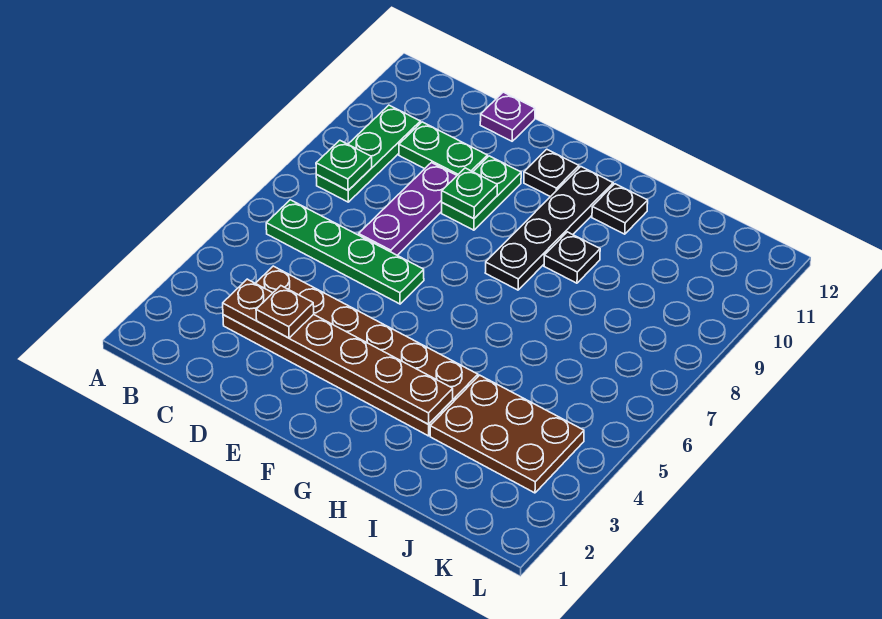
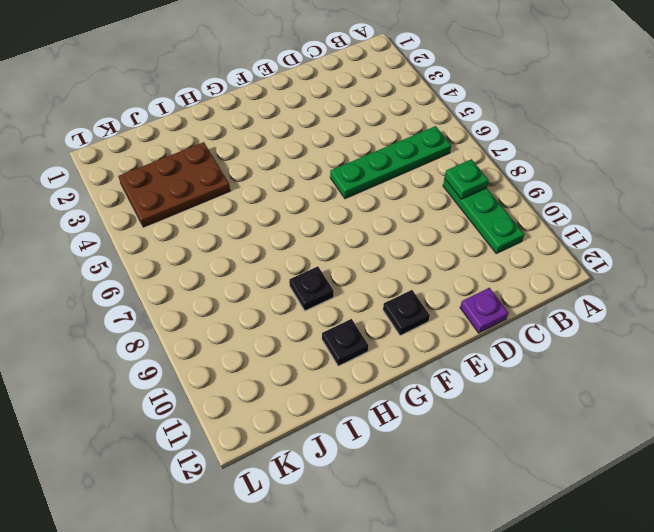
none -> brown 2x6 plate [223,266,478,436]
none -> green 1x2 plate [399,122,487,175]
none -> purple 1x3 plate [359,163,457,255]

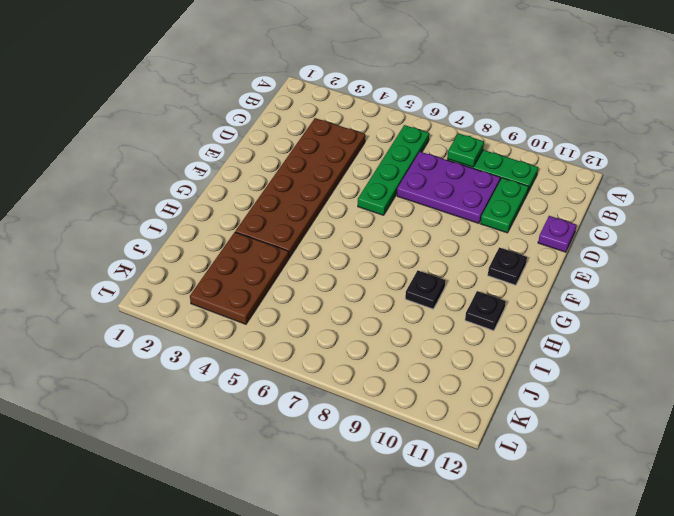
purple 2x3 plate [397,152,500,223] -> purple 1x3 plate [359,163,457,255]
none -> green 1x2 plate [442,156,521,230]
none -> black 1x4 plate [485,167,613,290]
none -> brown 1x6 plate [223,279,453,424]

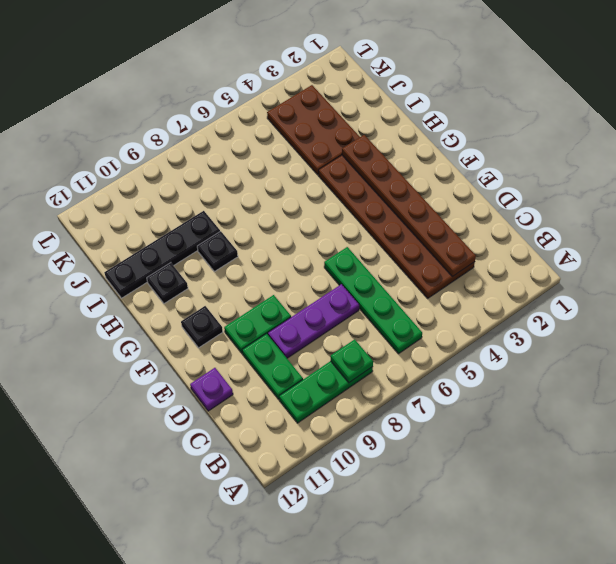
black 1x4 plate [104,211,220,298] -> black 1x4 plate moved to [485,167,613,290]
none -> green 1x1 plate [442,168,497,219]
none -> brown 1x1 plate [256,286,314,338]

